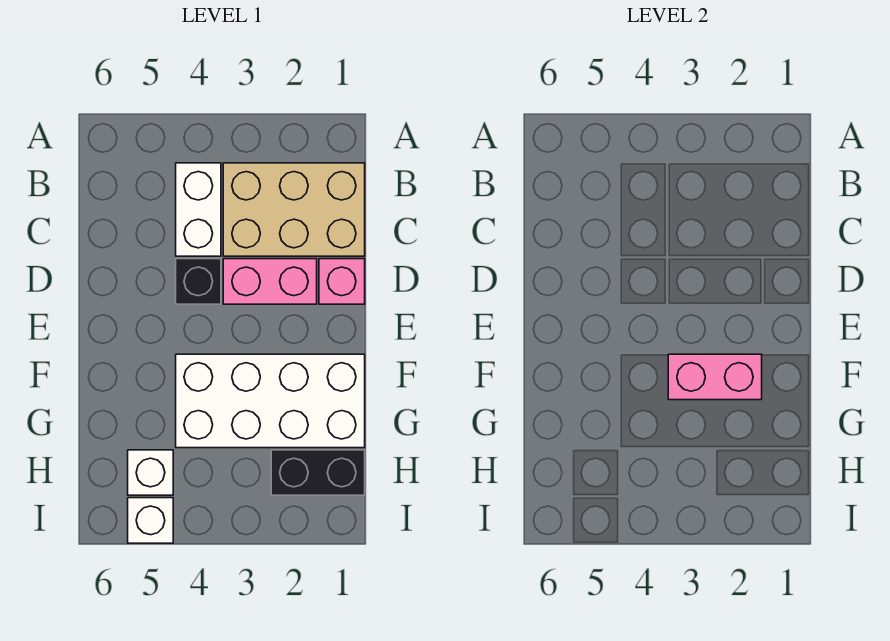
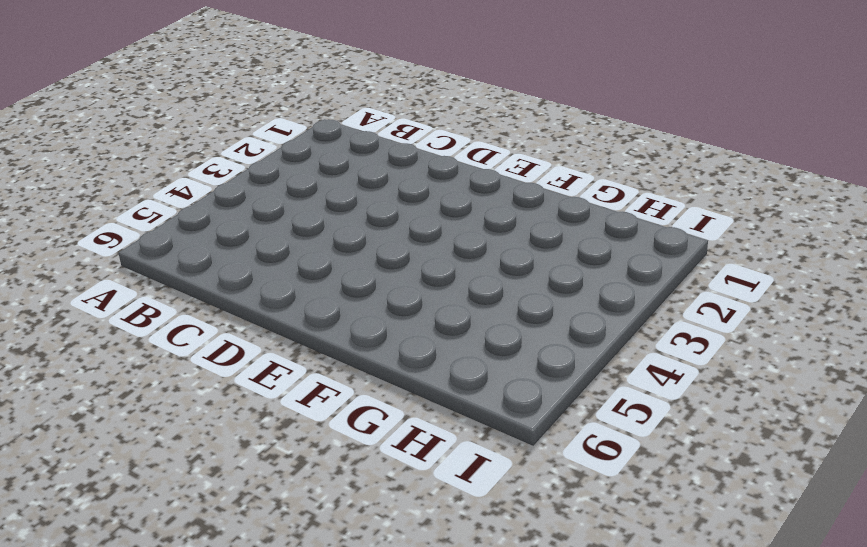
none -> tan 2x3 brick [223,163,365,256]
none -> white 1x2 brick [176,163,221,256]

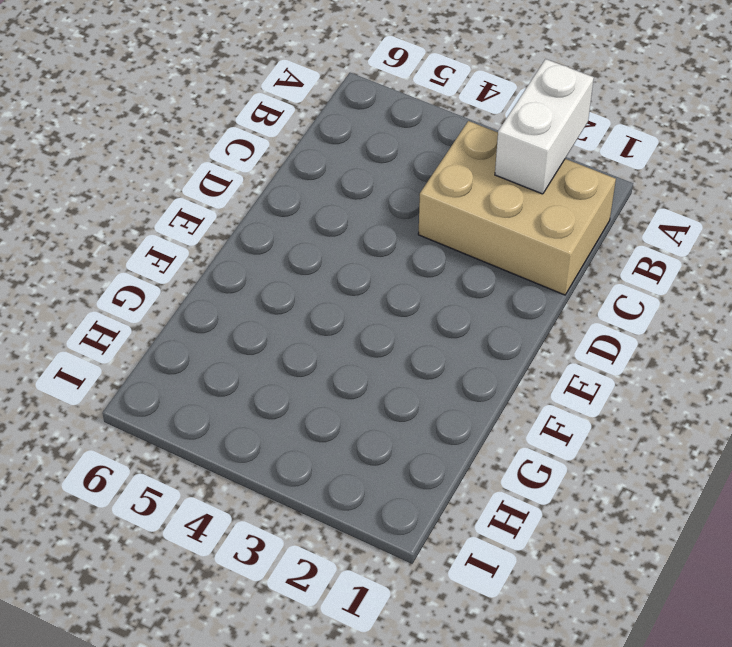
white 1x2 brick [495,59,594,194] -> white 1x2 brick moved to [176,163,221,256]
none -> pink 1x1 brick [319,259,365,304]
none -> pink 1x2 brick [223,259,317,304]

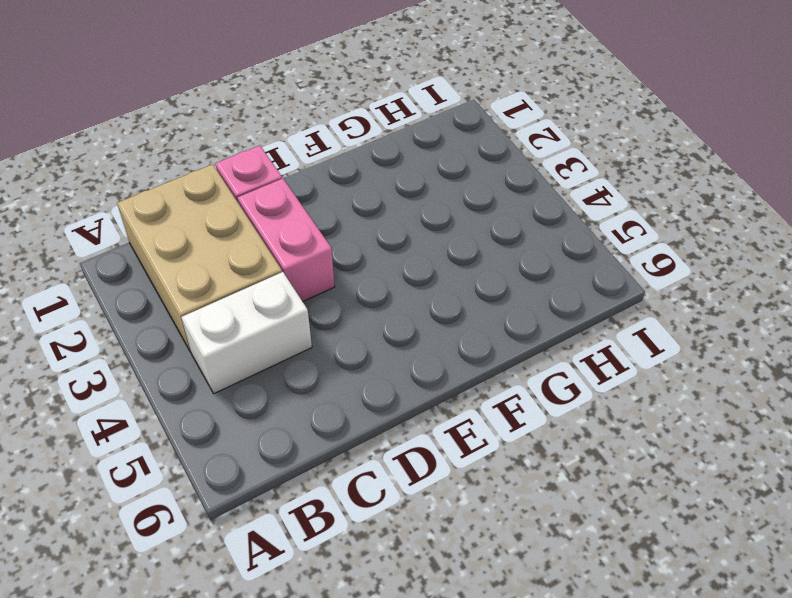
none -> black 1x1 brick [176,259,221,304]
none -> white 2x4 brick [176,354,365,448]

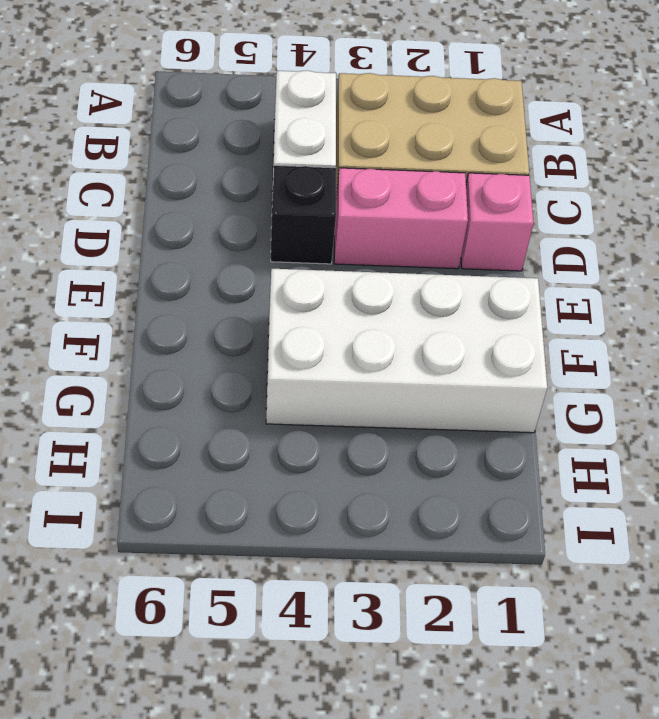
none -> black 1x2 brick [271,450,365,495]
none -> white 1x1 brick [128,450,173,495]

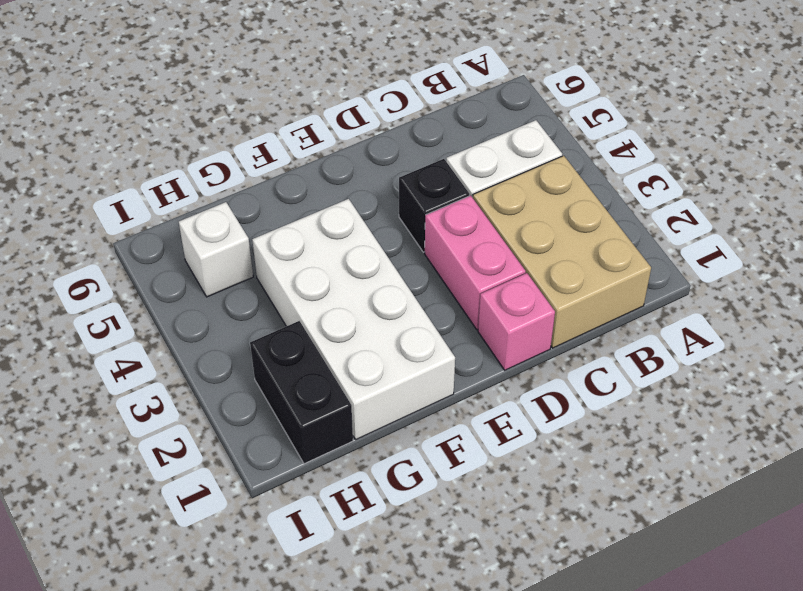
none -> white 1x1 brick [128,498,173,543]
none -> pink 1x2 brick [668,354,762,400]

